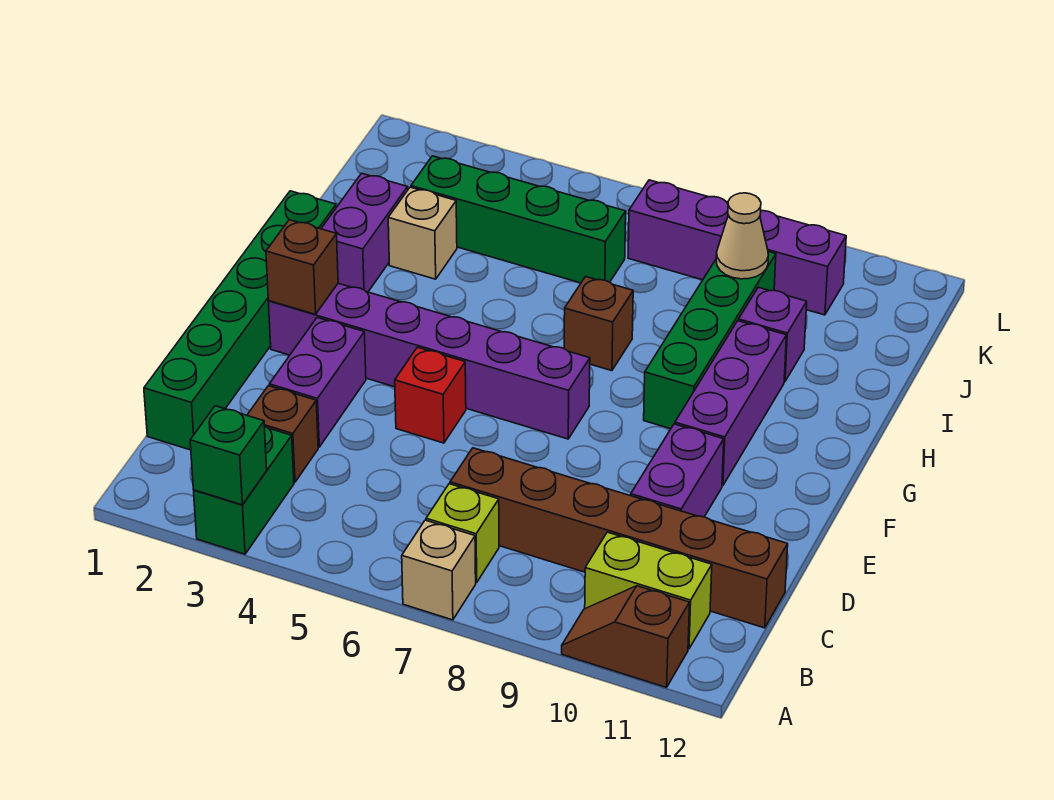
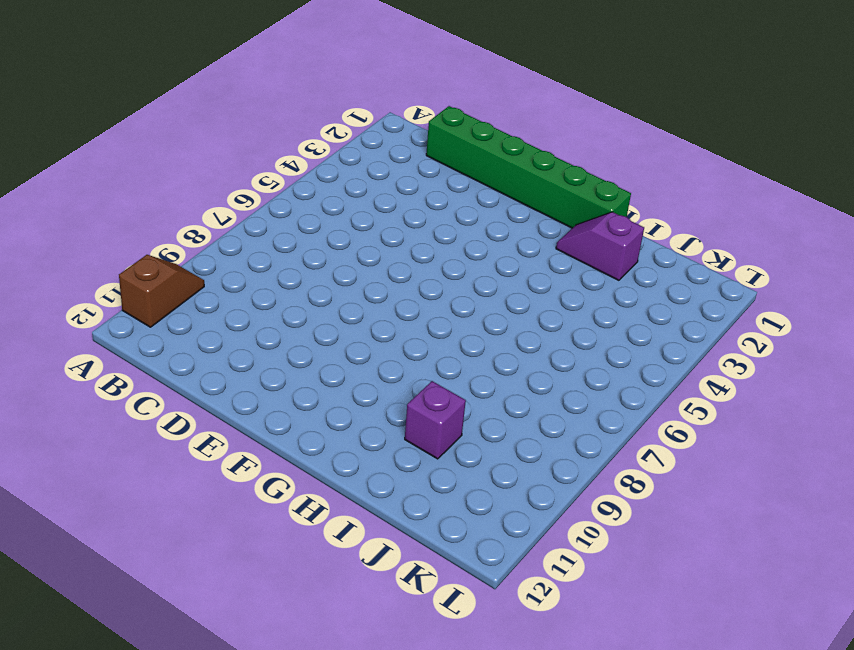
purple 1x2 slope [556,212,644,280] -> purple 1x2 brick [321,173,408,292]
none -> green 1x2 brick [194,426,294,554]
none -> tan 1x1 brick [402,520,476,620]
none -> lime 1x1 brick [426,484,499,583]

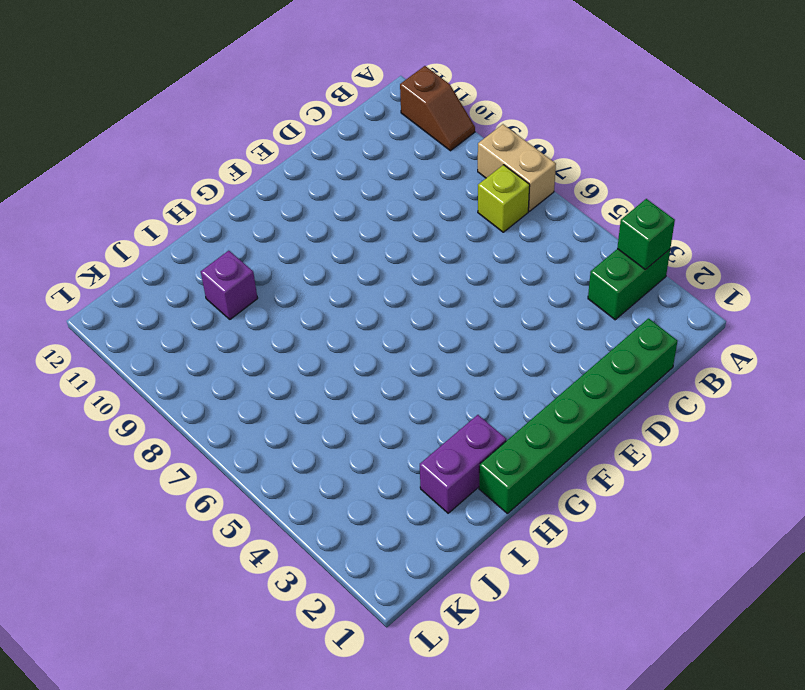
tan 1x2 brick [478,124,556,211] -> tan 1x1 brick [402,520,476,620]
none -> lime 1x2 brick [585,532,712,649]
none -> brown 1x1 brick [247,386,318,482]
none -> brown 1x6 brick [450,448,788,628]

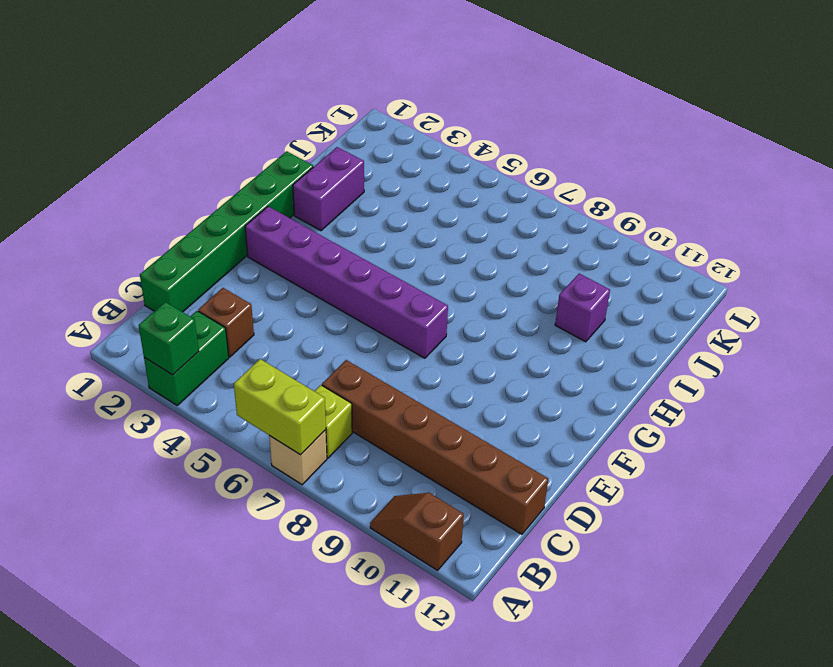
lime 1x2 brick [234,359,326,455] -> lime 1x2 brick moved to [585,532,712,649]
none -> purple 1x2 brick [269,318,366,447]
none -> purple 1x2 brick [631,424,724,517]
none -> red 1x1 brick [395,347,466,443]

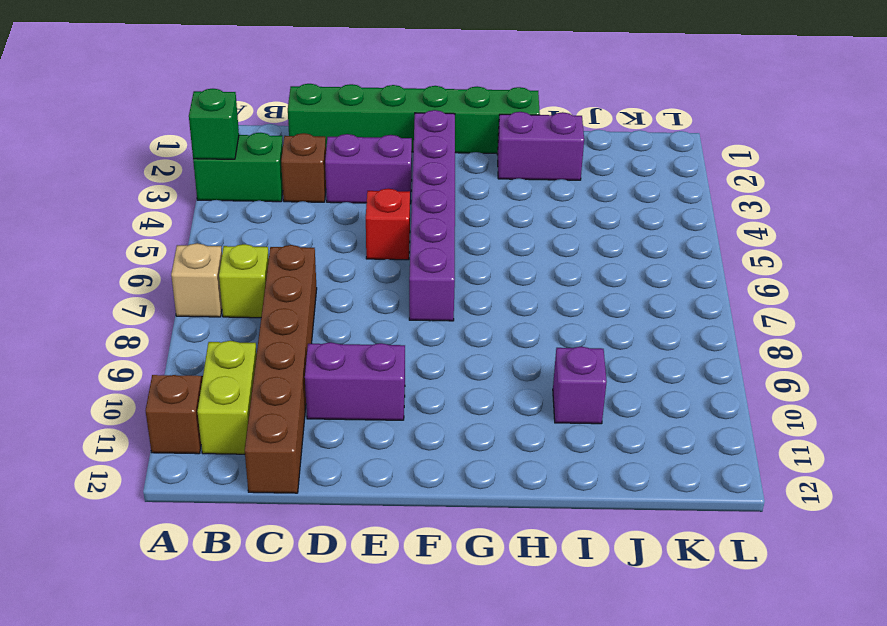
none -> purple 1x3 brick [675,321,786,486]
none -> green 1x4 brick [644,252,776,429]
none -> brown 1x1 brick [564,277,633,371]

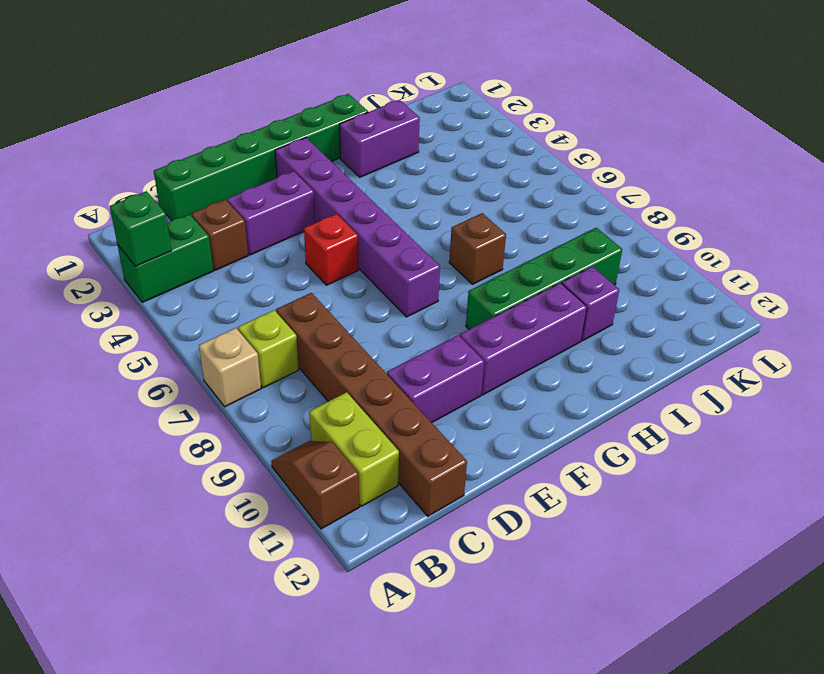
none -> tan 1x1 brick [388,187,457,279]
none -> green 1x4 brick [411,156,626,283]
none -> purple 1x4 brick [628,180,846,315]

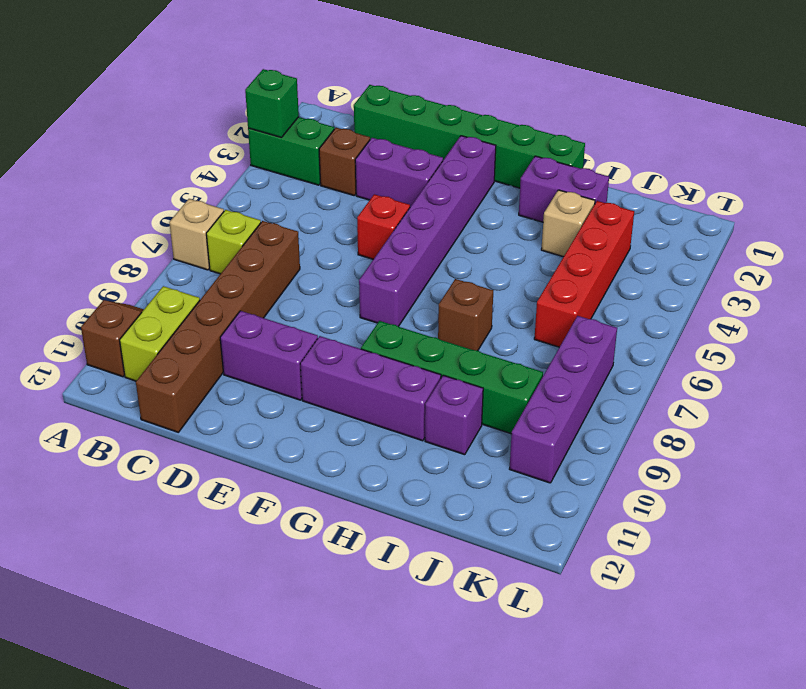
red 1x4 brick [534,201,634,347] -> green 1x4 brick [411,156,626,283]
none -> brown 1x1 brick [266,220,338,314]
none -> tan 1x1 cone [716,193,768,279]

